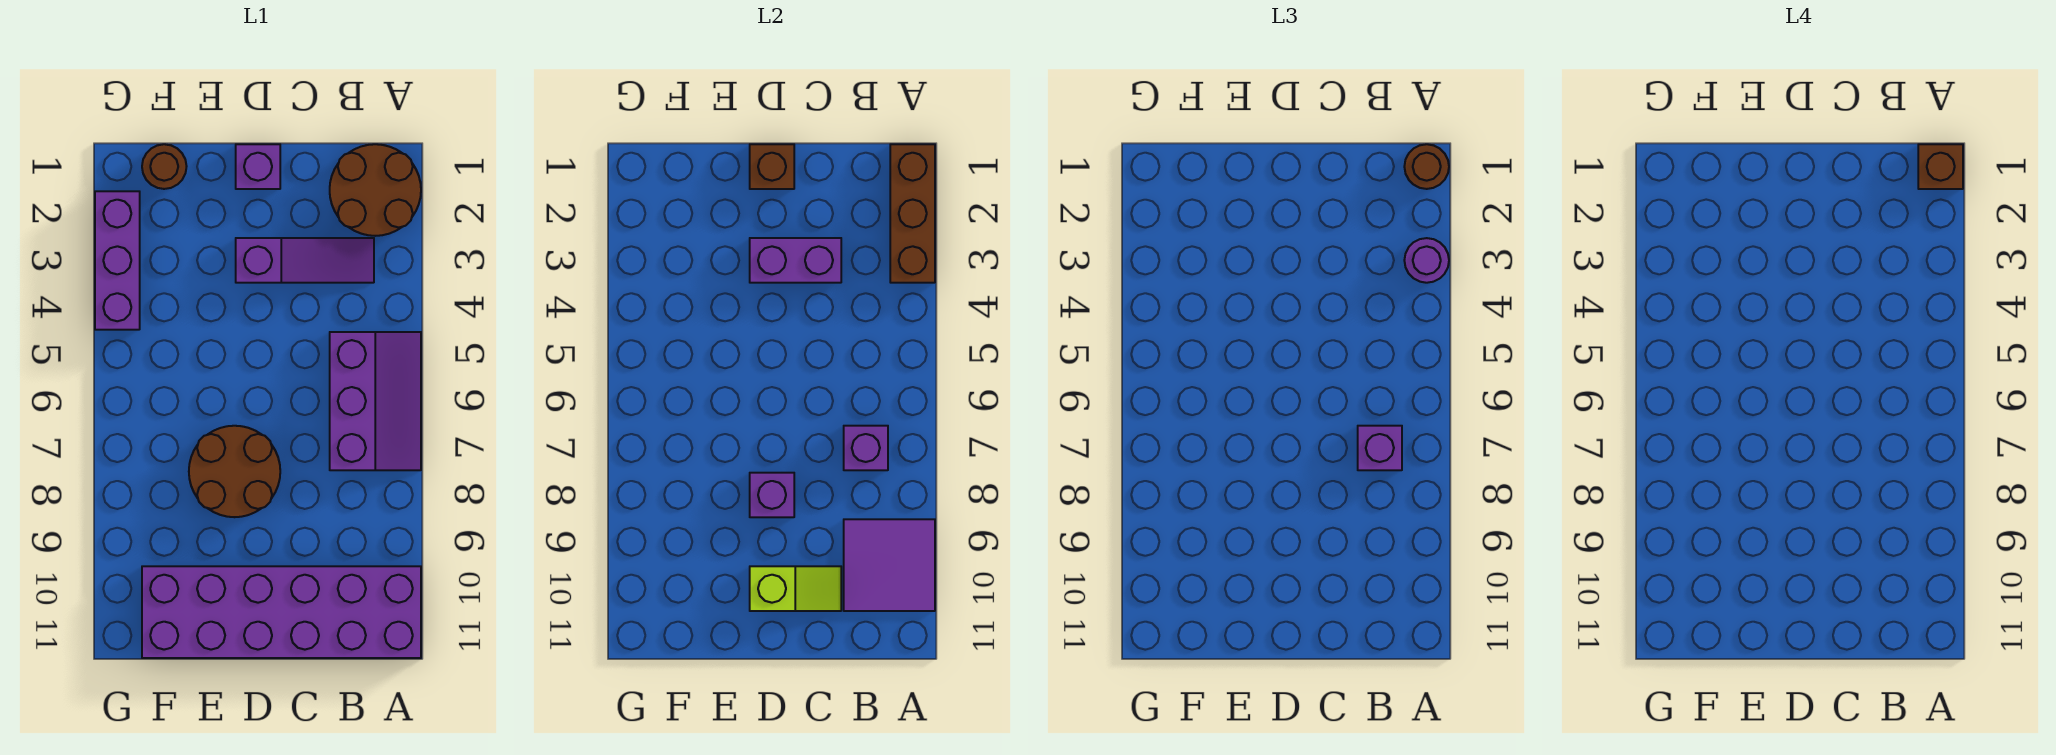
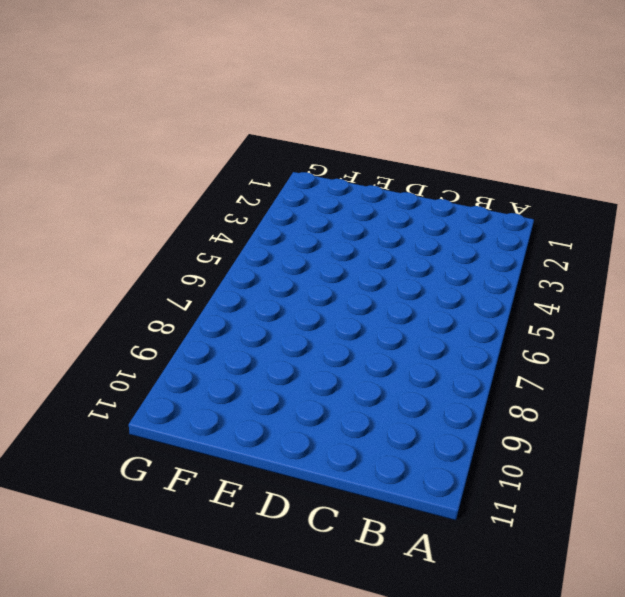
none -> brown 2x2 round brick [330,144,421,236]
none -> purple 2x3 slope [330,332,421,470]
none -> purple 2x6 brick [142,566,421,658]

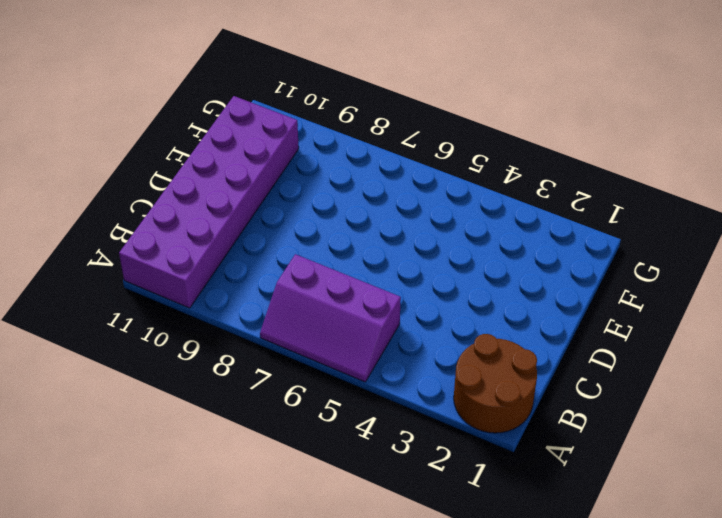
none -> purple 1x3 slope [236,238,374,283]
none -> purple 1x1 brick [236,144,280,189]
none -> brown 2x2 round brick [189,426,280,517]

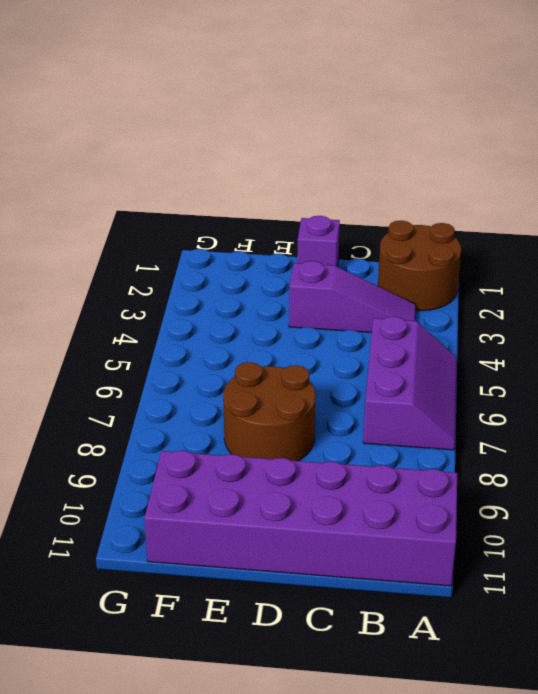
none -> brown 1x1 round brick [142,144,187,189]
none -> purple 1x3 brick [95,191,140,330]
none -> brown 1x3 brick [890,144,935,283]

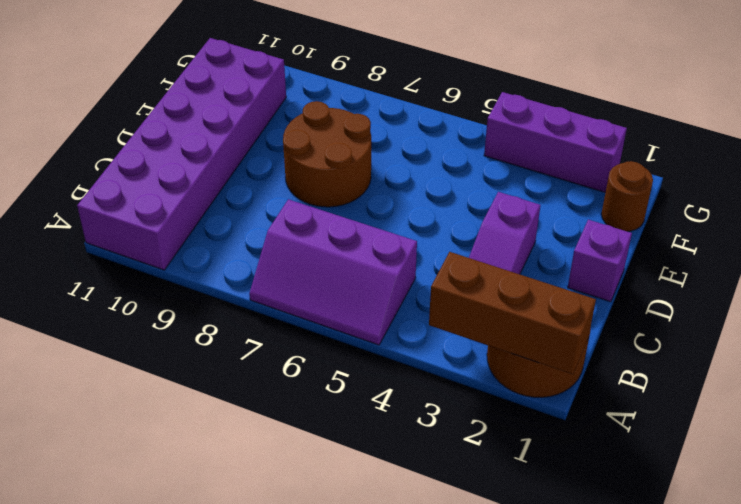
none -> purple 2x2 tile [844,519,935,611]
none -> purple 1x1 brick [844,426,888,470]
none -> purple 1x2 brick [750,238,841,283]

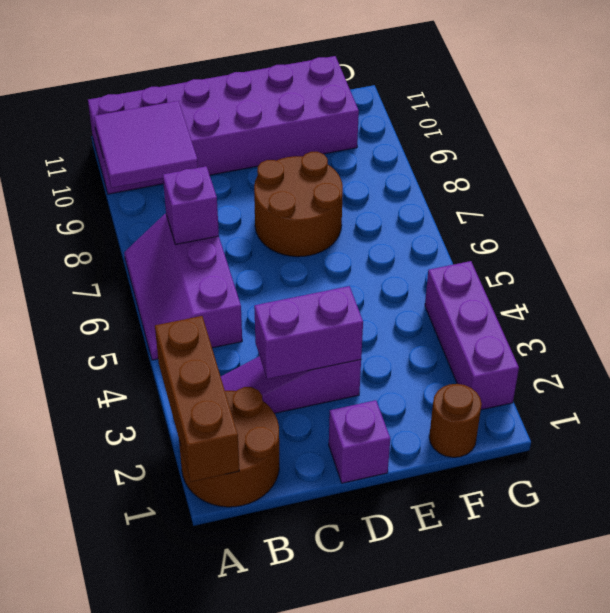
none -> lime 1x2 slope [750,566,841,611]
none -> brown 1x1 brick [750,144,794,189]
none -> purple 1x1 brick [750,473,794,517]

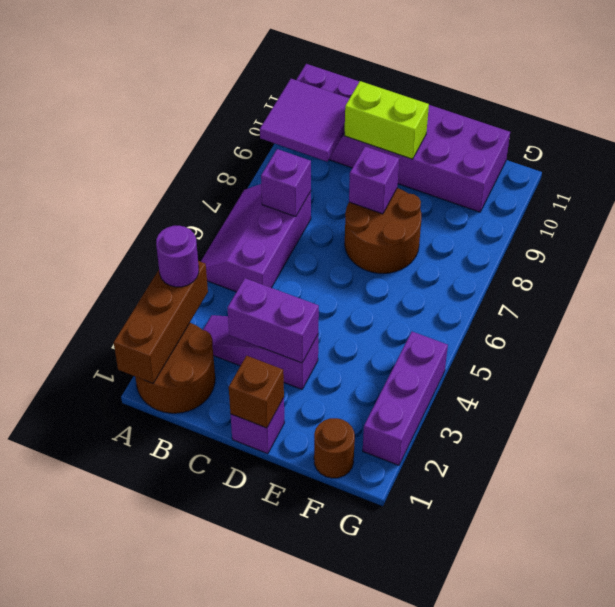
lime 1x2 brick [344,81,429,159] -> lime 1x2 slope [750,566,841,611]
none -> brown 1x1 round brick [1404,144,1449,189]
none -> purple 1x1 brick [1358,426,1402,470]
none -> brown 1x1 brick [1918,144,1963,189]

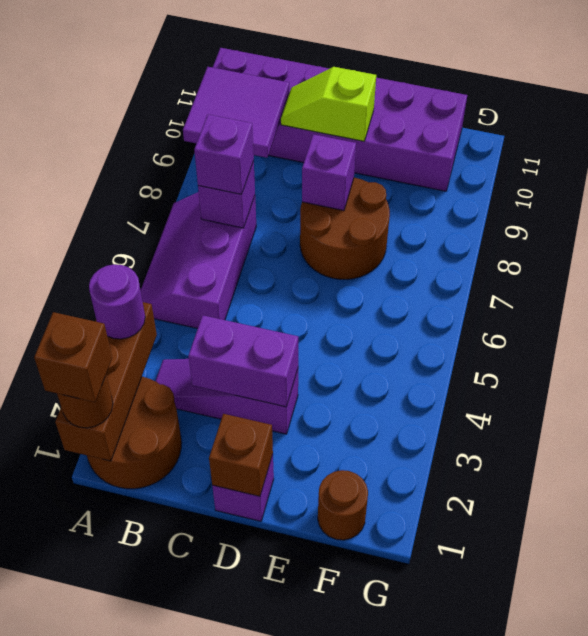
none -> purple 1x3 brick [95,191,140,330]

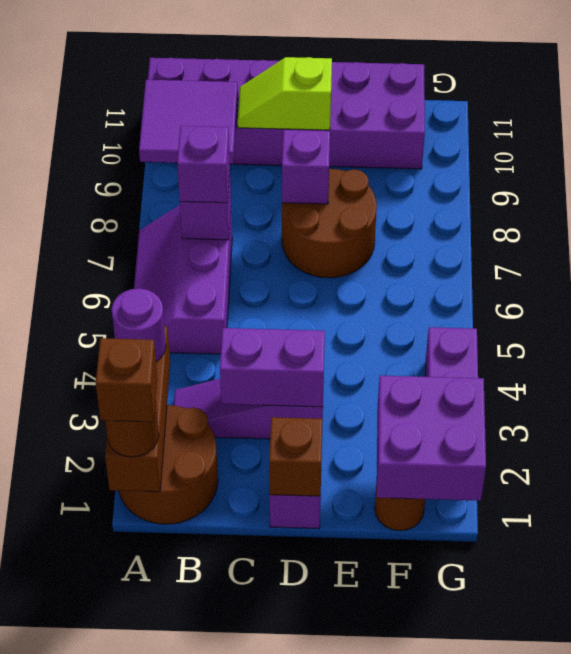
purple 2x2 brick [377,376,486,501] -> none

